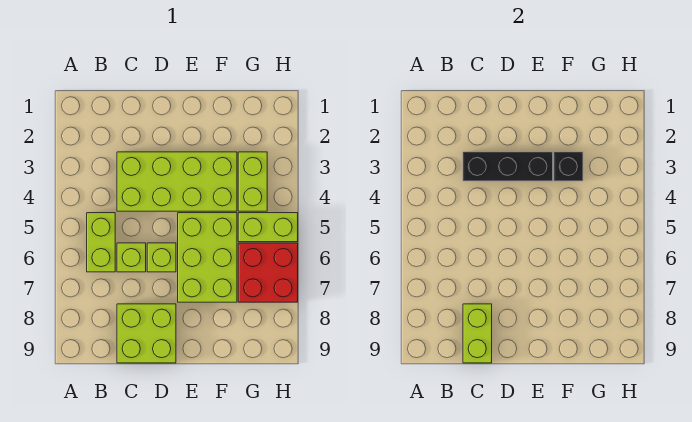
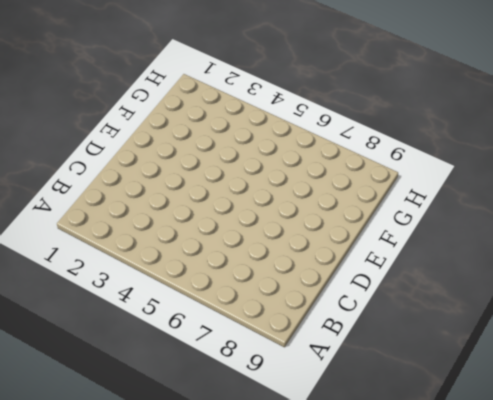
none -> lime 1x2 brick [87,213,115,272]
none -> lime 2x4 brick [117,152,237,211]
none -> lime 1x1 brick [117,243,146,272]

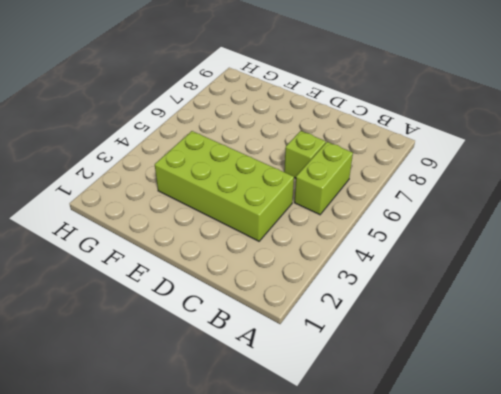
none -> lime 2x2 brick [117,304,176,363]
none -> lime 1x1 brick [147,243,176,272]
none -> lime 2x3 brick [178,213,237,302]

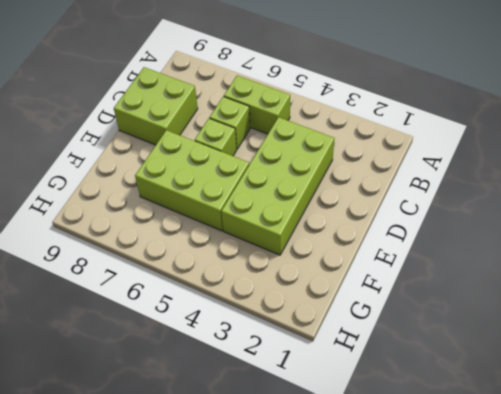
none -> lime 1x2 brick [238,152,267,211]
none -> lime 1x2 brick [238,213,298,242]
none -> red 2x2 brick [238,243,298,302]

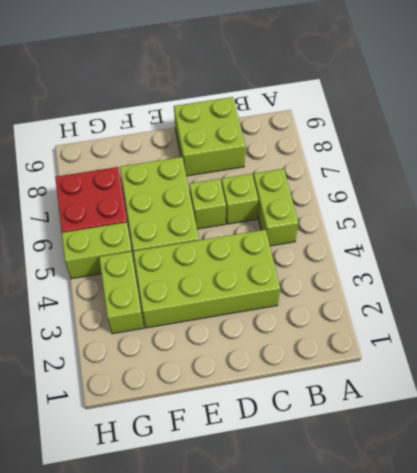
none -> black 1x3 brick [463,152,553,181]
none -> lime 1x2 brick [463,304,492,363]
none -> black 1x1 brick [554,152,583,181]

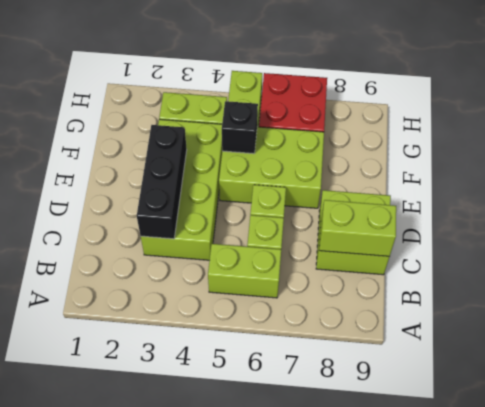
black 1x1 brick [222,101,258,154] -> black 1x1 brick moved to [554,152,583,181]

